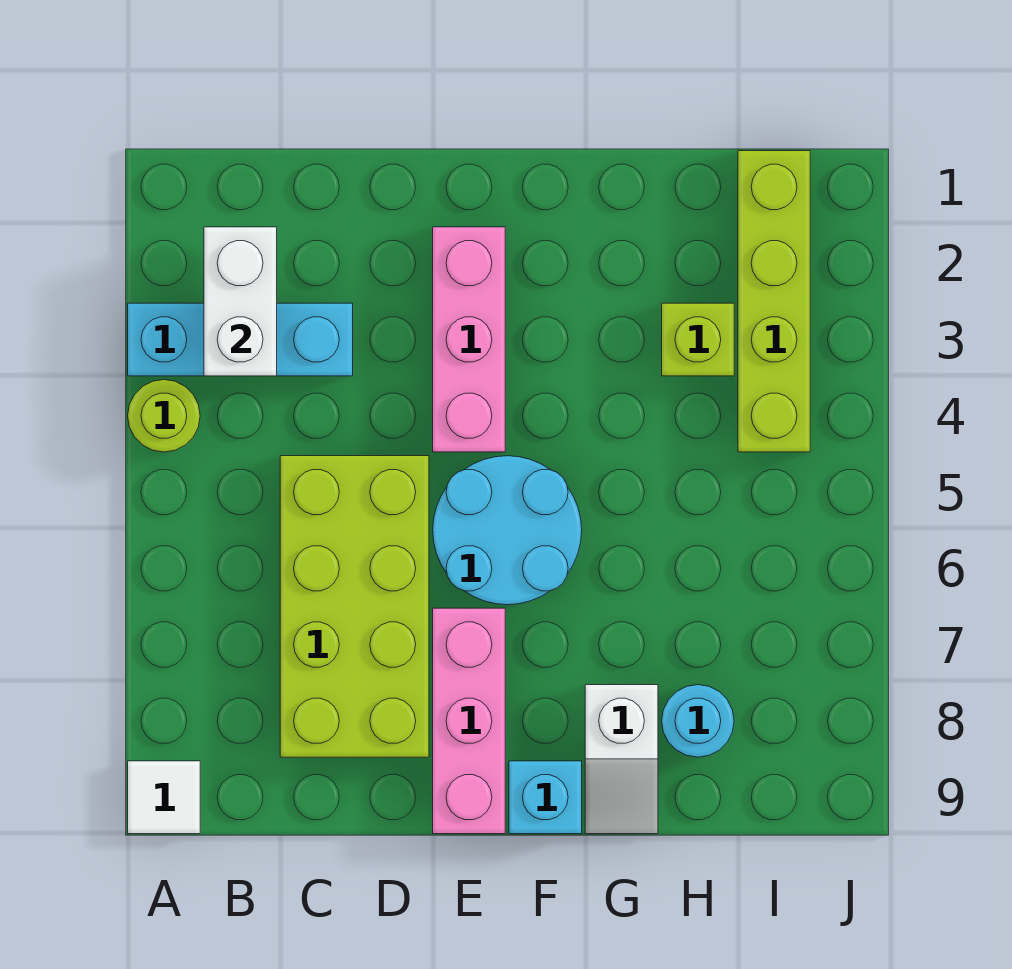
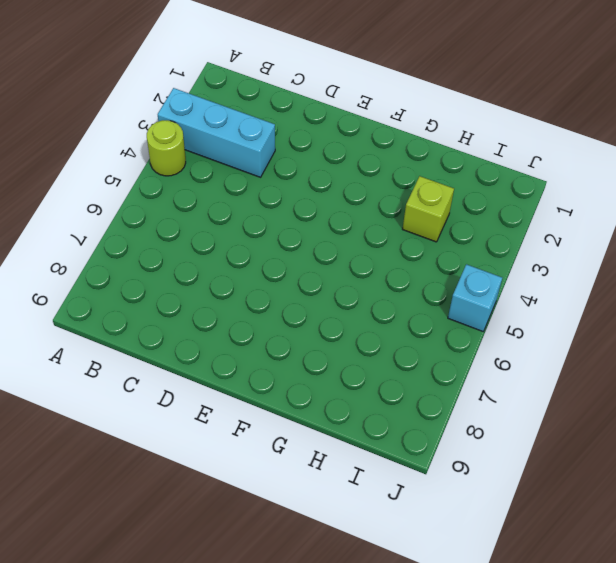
cyan 1x1 brick [448,264,502,331] -> cyan 1x1 brick moved to [509,761,582,834]
none -> white 1x1 tile [128,761,200,834]
none -> lime 2x4 brick [280,456,429,757]
none -> pink 1x3 brick [433,227,505,452]

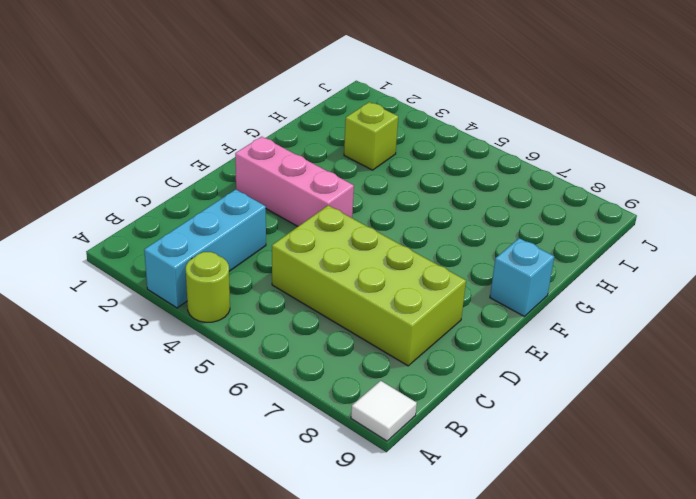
none -> cyan 2x2 round brick [433,456,582,605]
none -> pink 1x3 brick [433,608,505,834]
none -> white 1x2 slope [585,685,658,834]

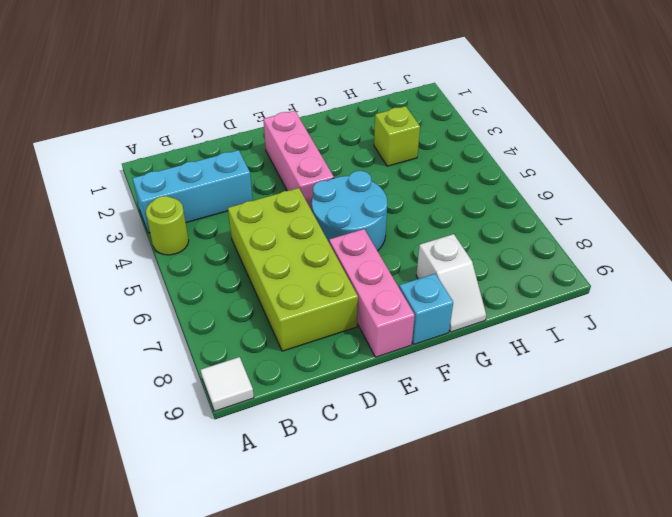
none -> cyan 1x1 round brick [662,685,734,757]
none -> lime 1x4 brick [738,151,810,452]
none -> white 1x2 brick [204,227,277,376]

